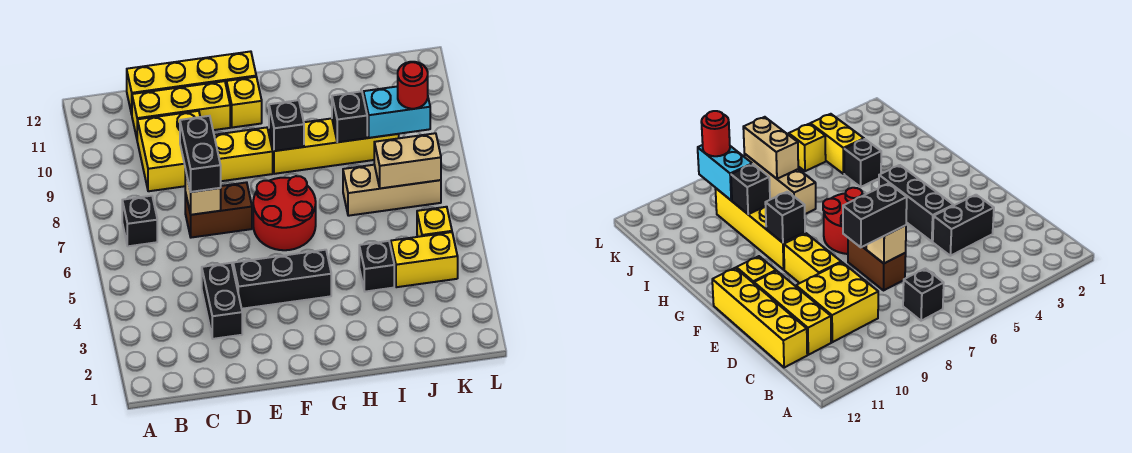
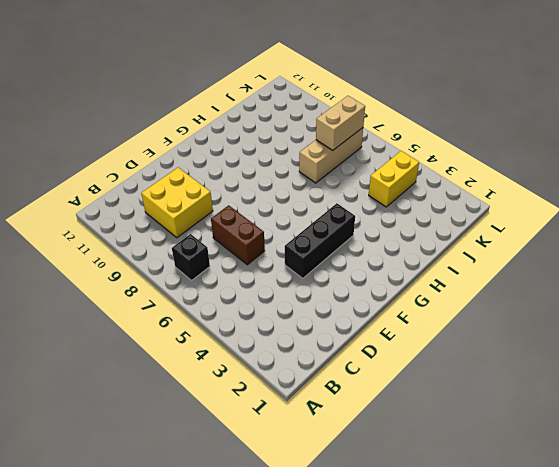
brown 1x2 brick [211,205,265,265] -> brown 1x2 brick turned to [185,182,252,238]
none -> yellow 1x3 brick [132,81,230,138]
none -> yellow 1x4 brick [127,51,256,114]
none -> black 1x2 brick [202,263,242,339]

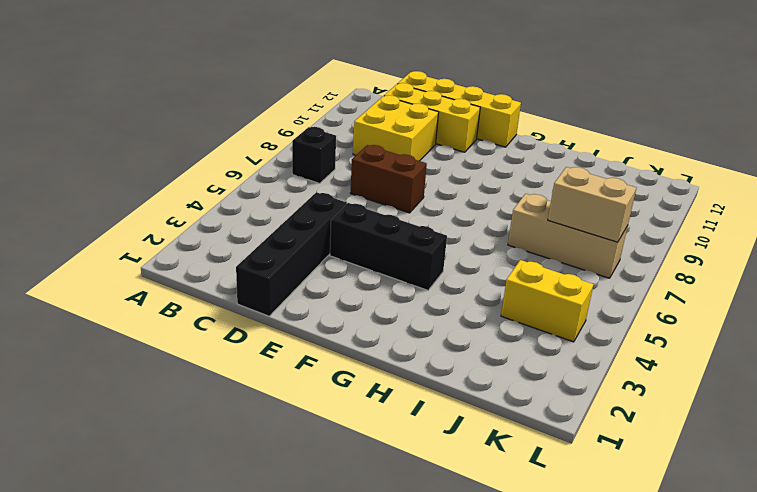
black 1x4 brick [236,192,347,316] -> black 1x2 brick [202,263,242,339]
none -> yellow 1x2 brick [214,128,273,181]
none -> red 2x2 round brick [253,176,316,250]
none -> yellow 1x1 brick [227,77,262,128]

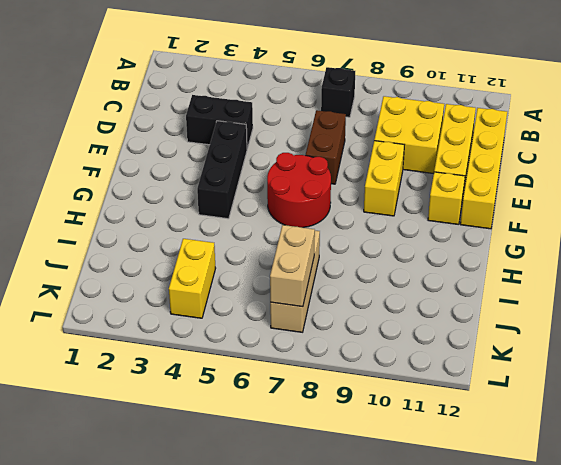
none -> yellow 1x4 brick [269,118,399,174]
none -> black 1x1 brick [359,241,394,292]
none -> yellow 1x1 brick [417,207,452,237]

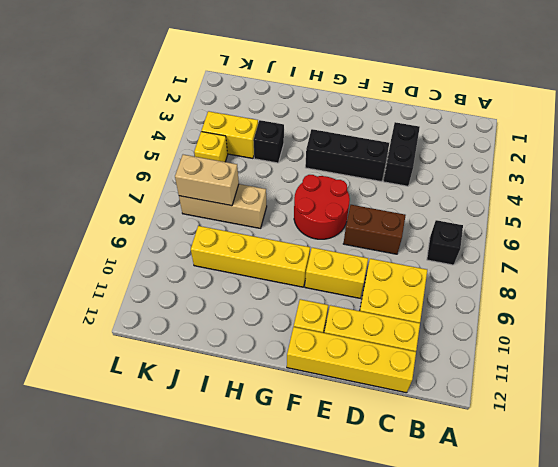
none -> tan 1x1 brick [185,169,221,215]
none -> black 1x1 brick [269,100,304,151]
none -> black 1x1 brick [332,91,367,142]

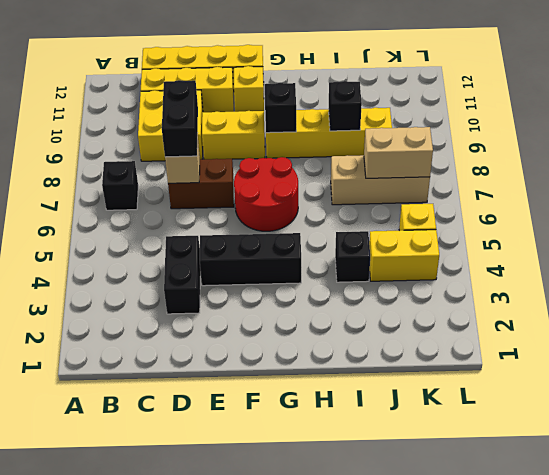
none -> cyan 1x2 brick [363,86,430,138]
none -> red 1x1 round brick [398,62,428,109]

